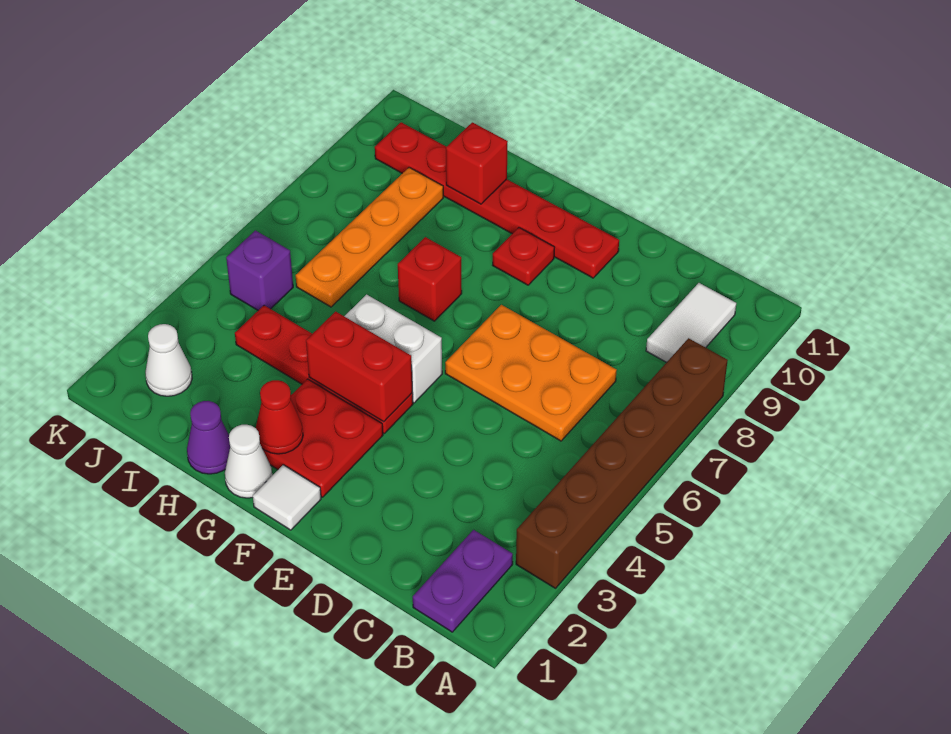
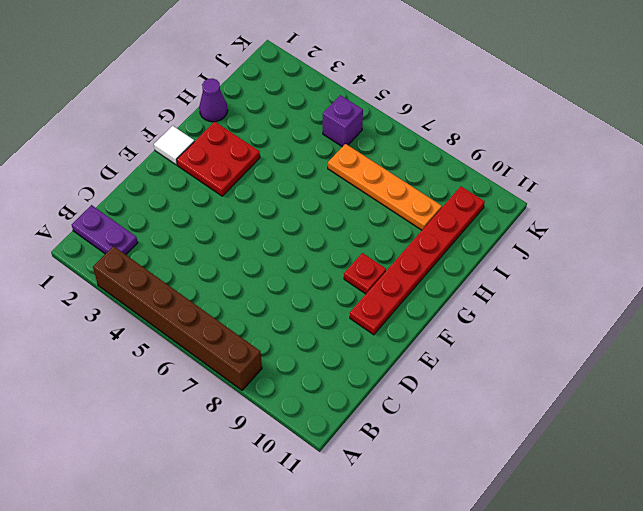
none -> white 1x2 tile [646,283,736,362]
none -> orange 2x3 plate [445,305,617,441]
none -> red 1x4 plate [235,305,413,433]

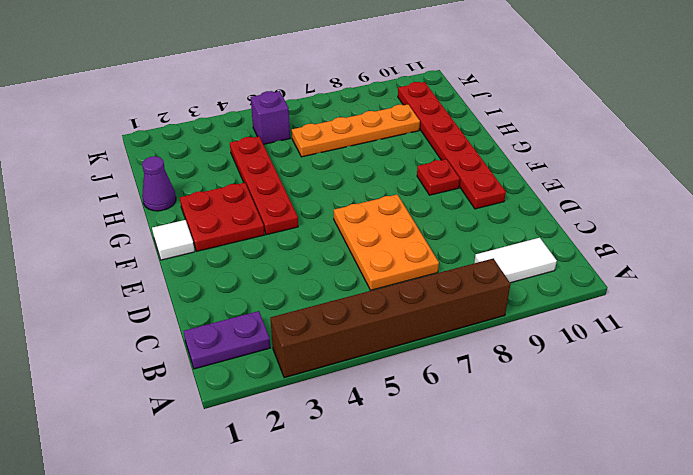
none -> white 1x2 brick [344,295,442,403]
none -> white 1x1 cone [225,425,272,498]
none -> red 1x1 brick [398,237,462,321]

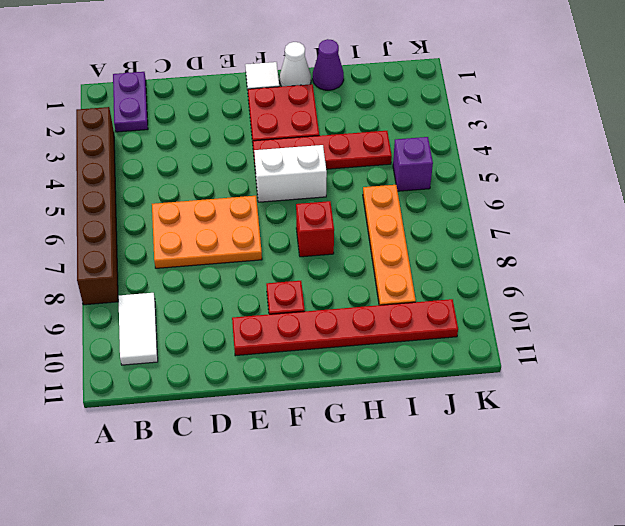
none -> white 1x1 cone [145,324,192,396]
none -> red 1x2 brick [306,312,412,422]
none -> red 1x1 cone [256,380,303,454]

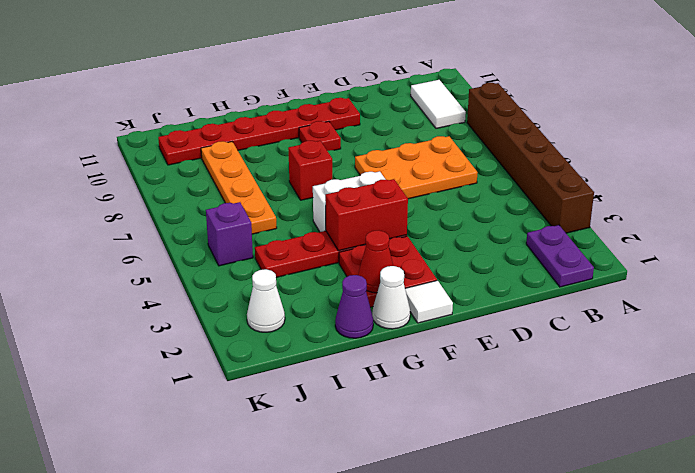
none -> red 1x1 brick [446,122,508,204]

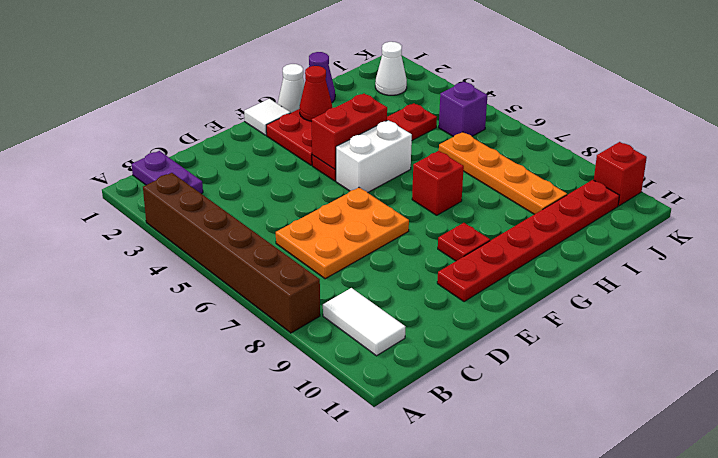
red 1x1 brick [594,142,647,206] -> red 1x1 brick moved to [446,122,508,204]

